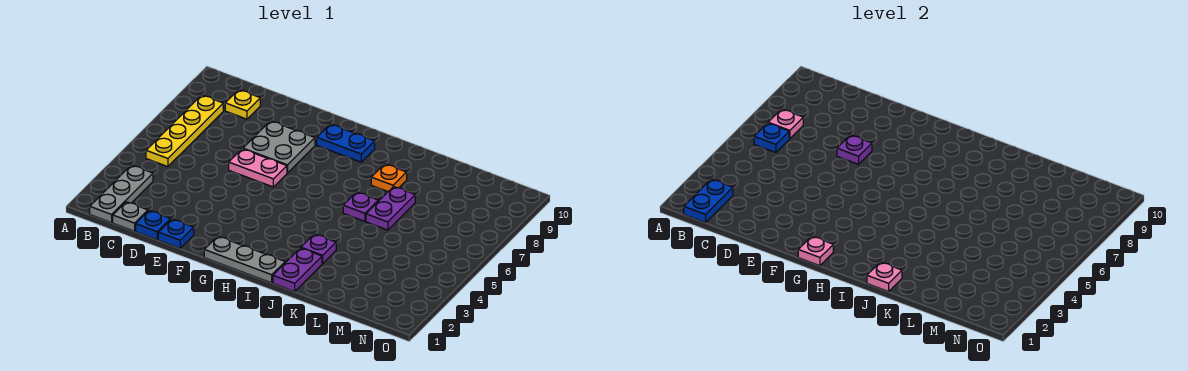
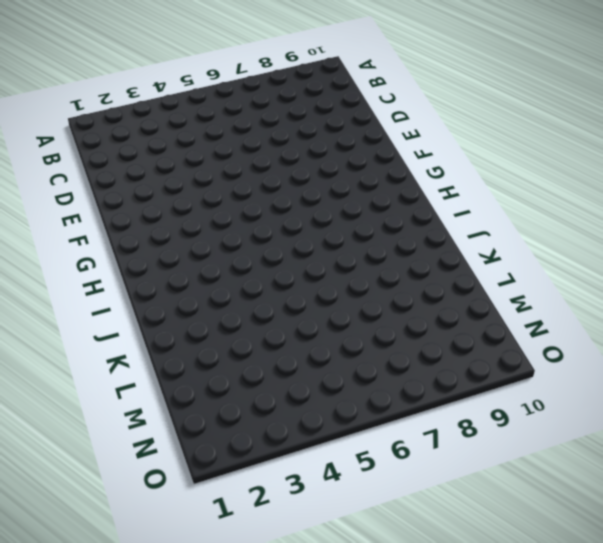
none -> grey 1x3 plate [90,165,153,223]
none -> yellow 1x4 plate [146,95,223,167]
none -> grey 1x1 plate [113,202,148,231]

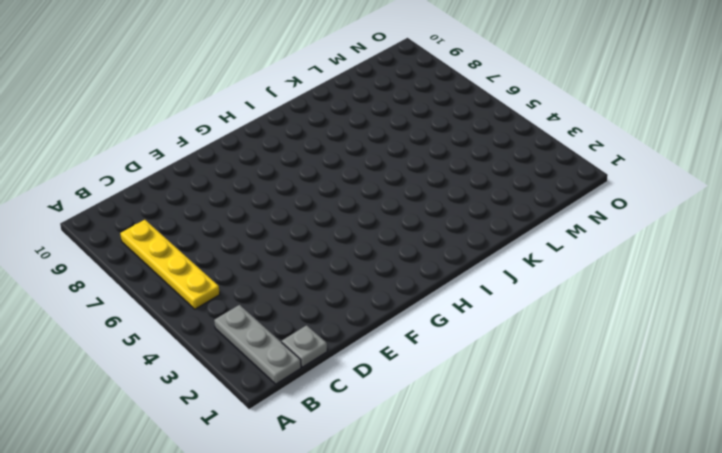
none -> yellow 1x1 plate [225,90,260,119]
none -> blue 1x1 plate [136,210,171,240]
none -> blue 1x1 plate [158,219,194,248]

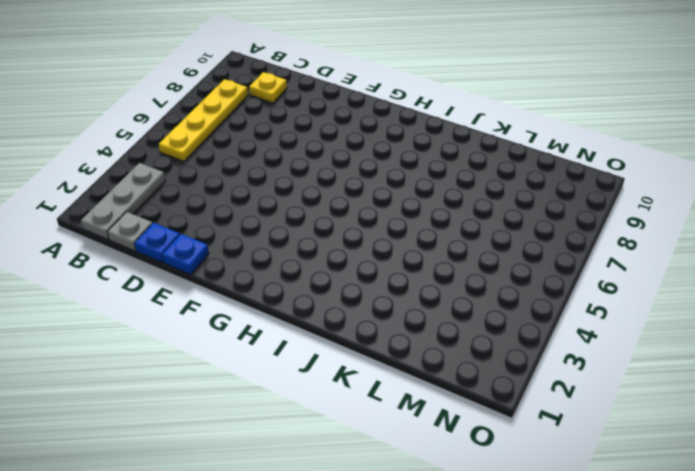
none -> pink 1x2 plate [229,149,287,187]
none -> grey 2x2 plate [243,121,315,173]
none -> grey 1x3 plate [204,236,285,283]

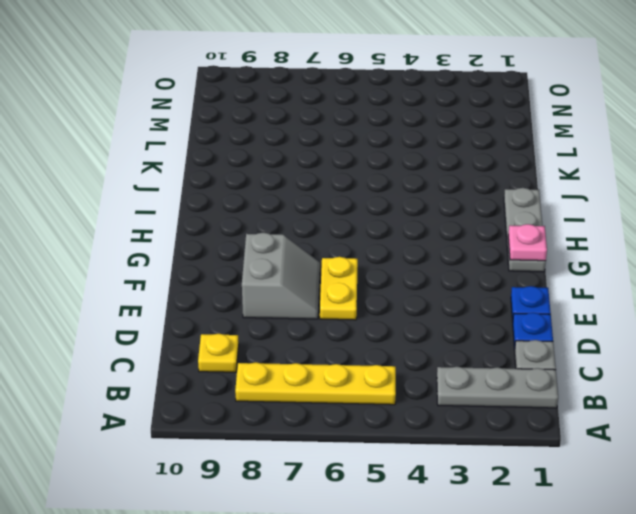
yellow 1x2 plate [320,257,358,320] -> pink 1x2 plate [229,149,287,187]
grey 2x2 slope [242,233,320,319] -> grey 2x2 plate [243,121,315,173]
none -> blue 1x2 plate [317,124,375,162]
none -> purple 1x2 plate [273,248,322,291]
none -> purple 1x1 plate [301,234,336,263]

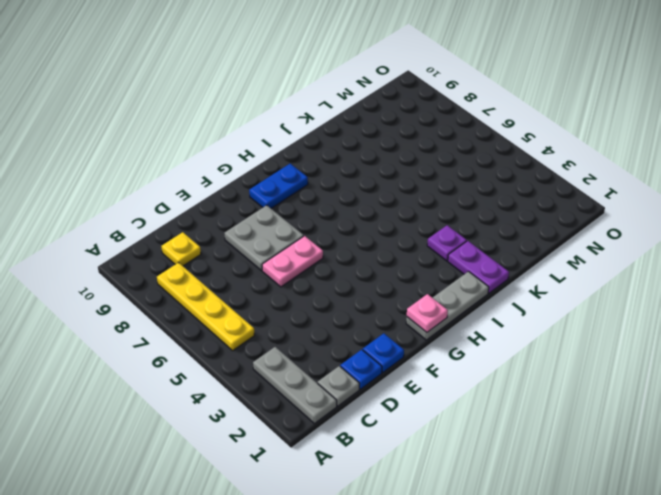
none -> purple 1x1 plate [343,192,378,221]
none -> orange 1x1 plate [371,164,407,192]
none -> purple 1x2 plate [366,187,415,230]

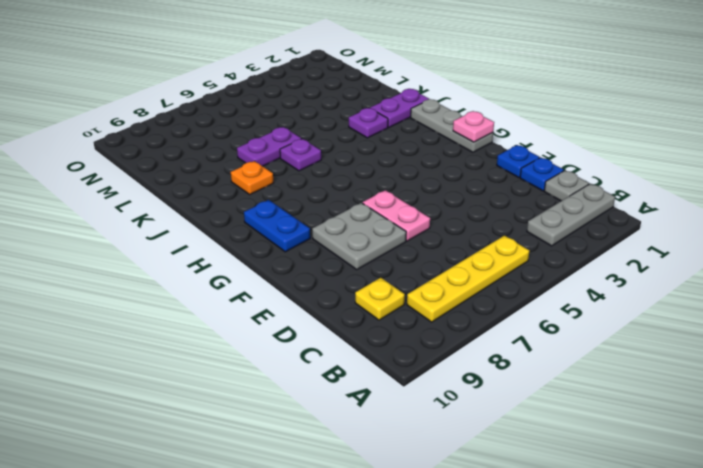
none -> blue 1x2 plate [684,179,733,223]
none -> blue 1x1 plate [754,123,789,153]
none -> pink 1x1 plate [768,109,803,139]

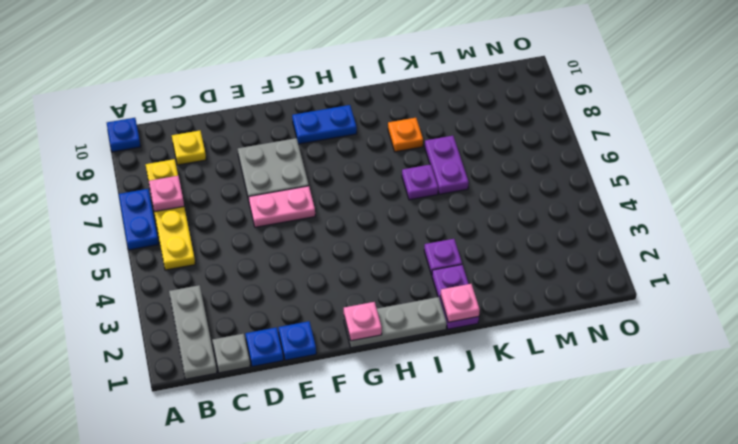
blue 1x2 plate [119,189,158,250] -> blue 1x2 plate moved to [684,179,733,223]
blue 1x1 plate [107,118,141,152] -> blue 1x1 plate moved to [754,123,789,153]
none -> purple 1x1 plate [837,135,872,164]

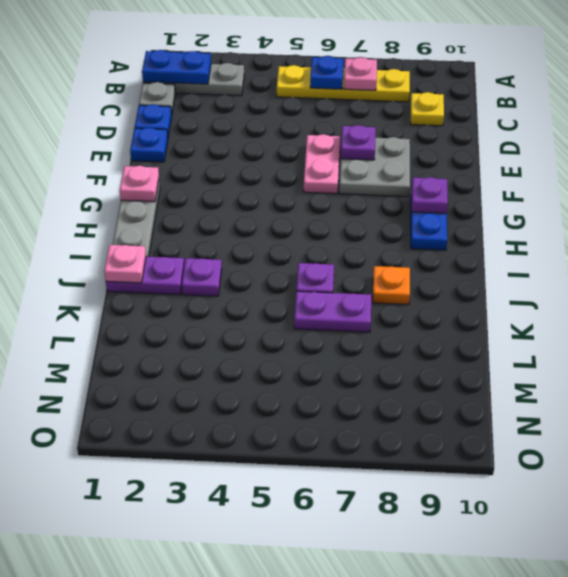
purple 1x1 plate [412,177,448,213] -> none

